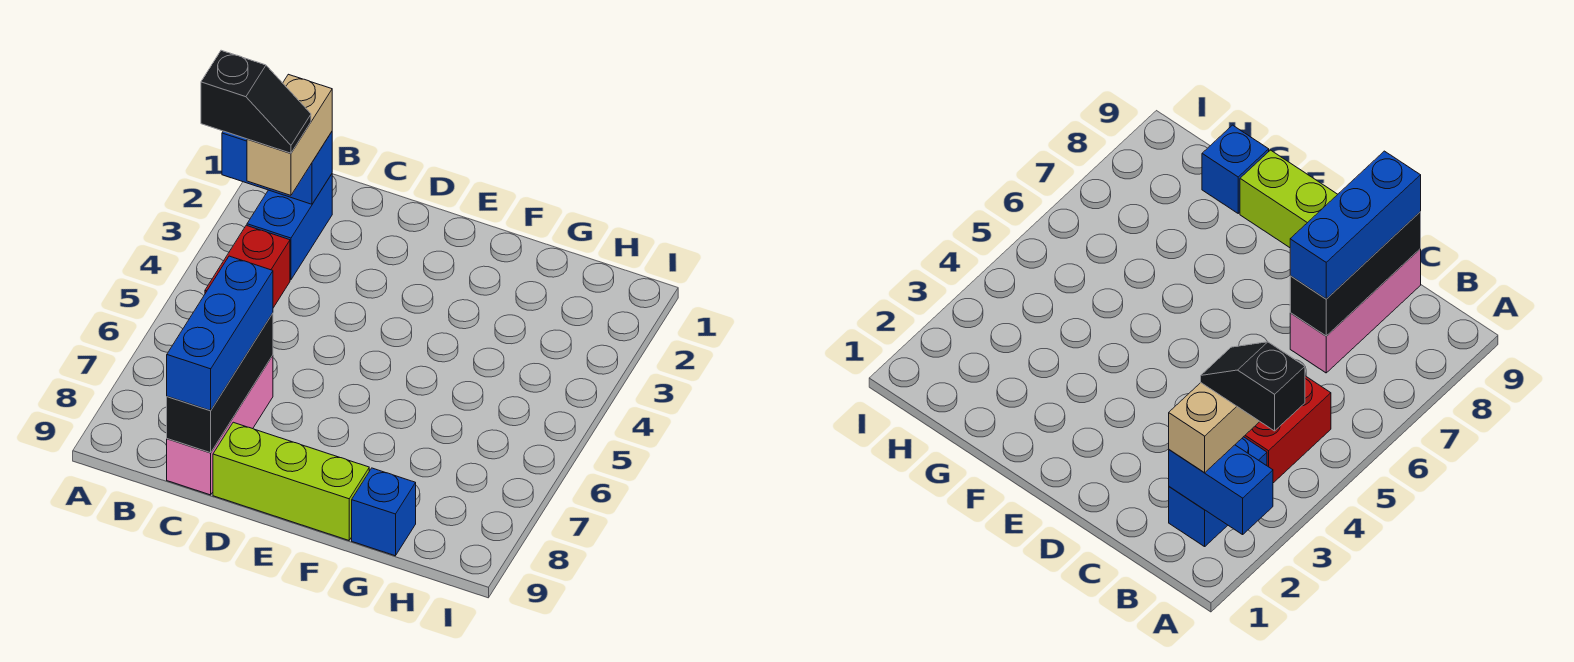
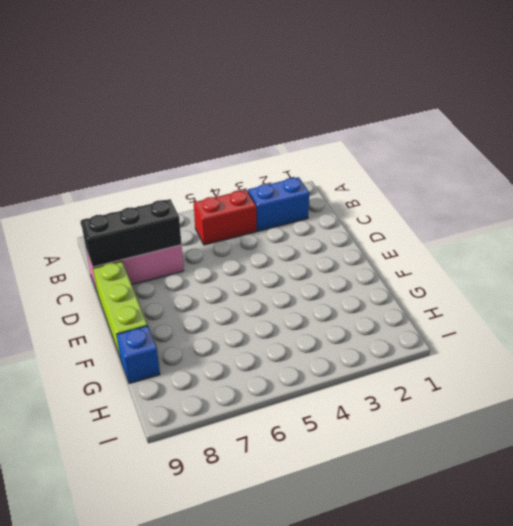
none -> blue 1x2 brick [222,131,332,204]
none -> tan 1x2 brick [247,74,332,195]

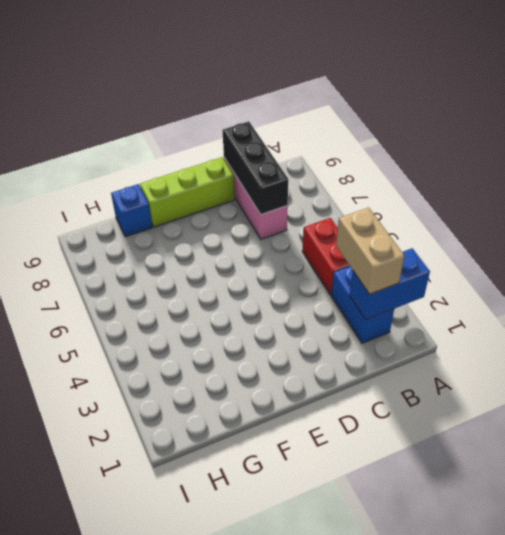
none -> blue 1x3 brick [167,256,273,410]
none -> black 1x2 slope [201,50,311,153]

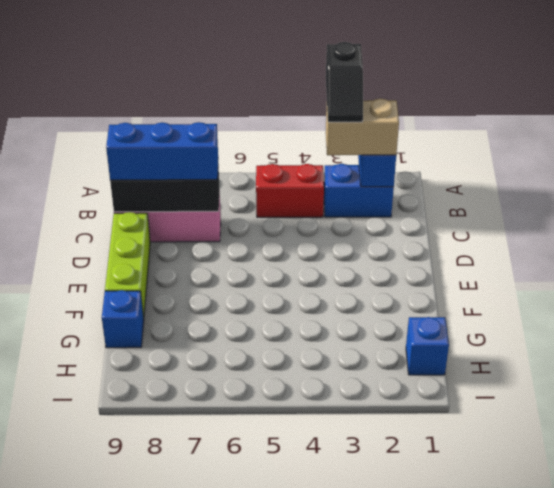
blue 1x1 brick [406,317,449,375] -> none

